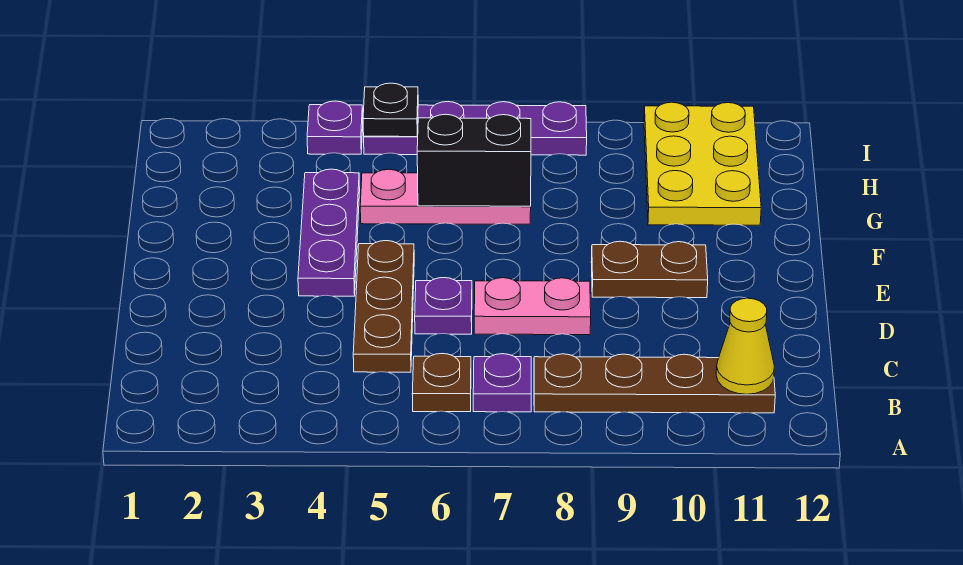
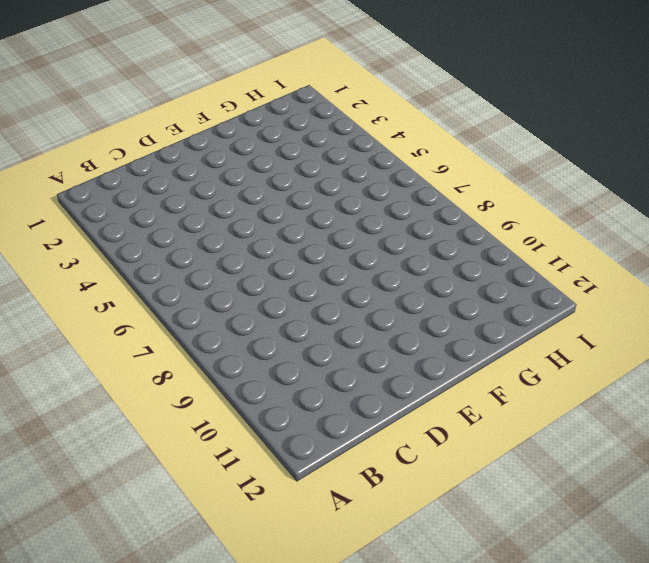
none -> brown 1x1 plate [412,354,471,412]
none -> purple 1x1 plate [473,354,531,412]
none -> brown 1x4 plate [534,354,775,413]

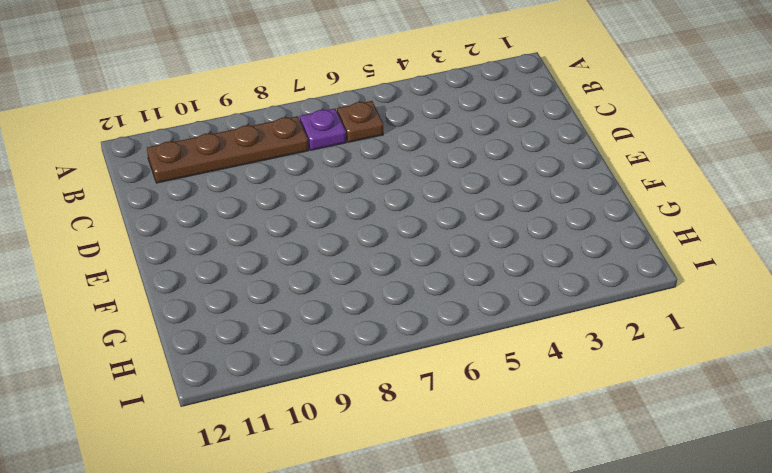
none -> brown 1x3 plate [353,241,414,372]
none -> purple 1x1 plate [415,278,472,334]
none -> pink 1x2 plate [474,278,591,335]

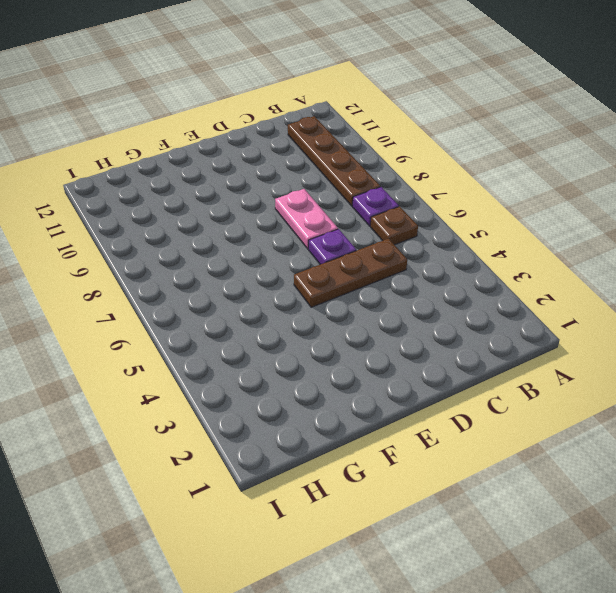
none -> purple 1x3 plate [298,169,360,296]
none -> brown 1x2 plate [591,241,708,298]
none -> pink 1x3 plate [360,169,531,224]

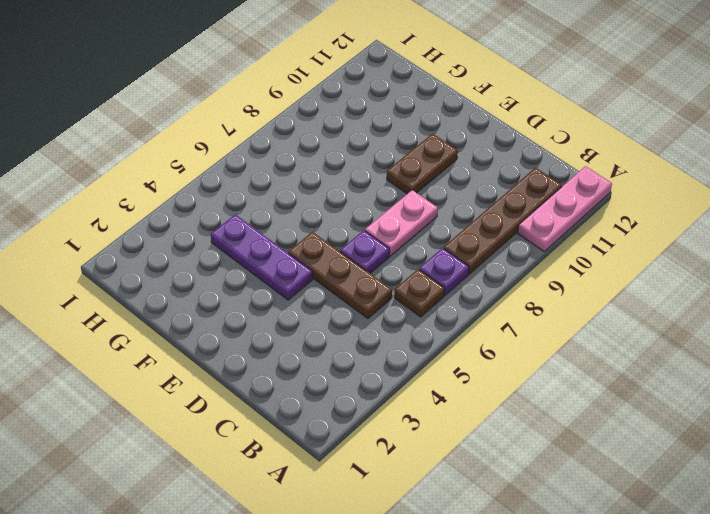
pink 1x3 plate [518,166,612,251] -> pink 1x3 plate moved to [360,169,531,224]
none -> yellow 2x3 plate [644,102,761,225]
none -> purple 1x1 plate [307,101,363,154]
none -> purple 1x4 plate [364,102,587,155]

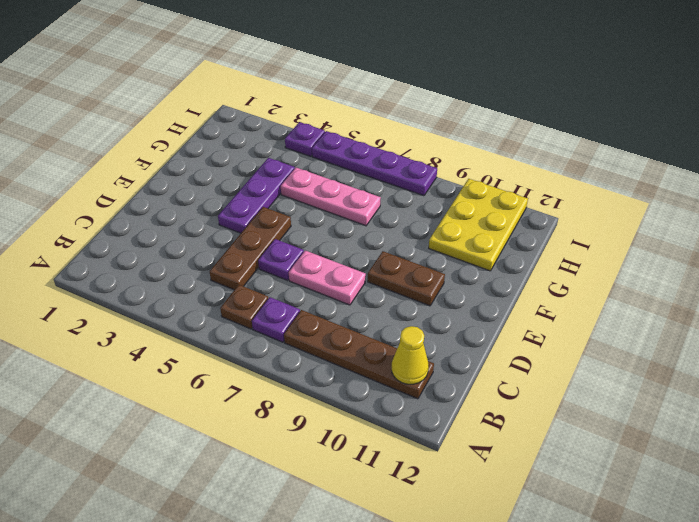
none -> black 1x2 brick [417,114,531,206]
none -> black 1x1 plate [363,83,418,137]

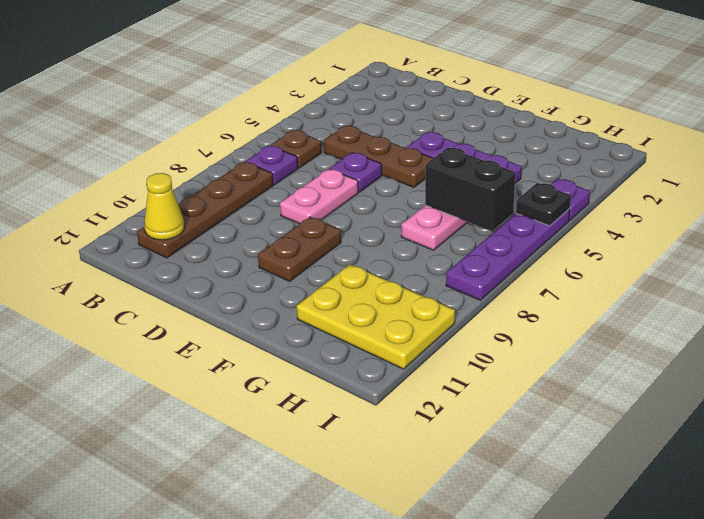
black 1x2 brick [425,148,516,231] -> black 1x2 brick turned to [417,114,531,206]

